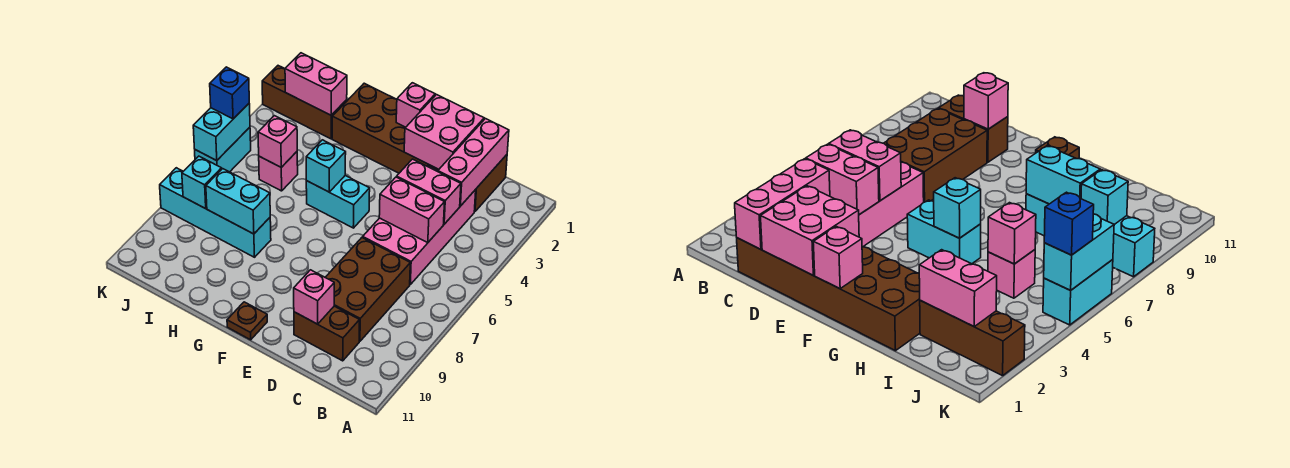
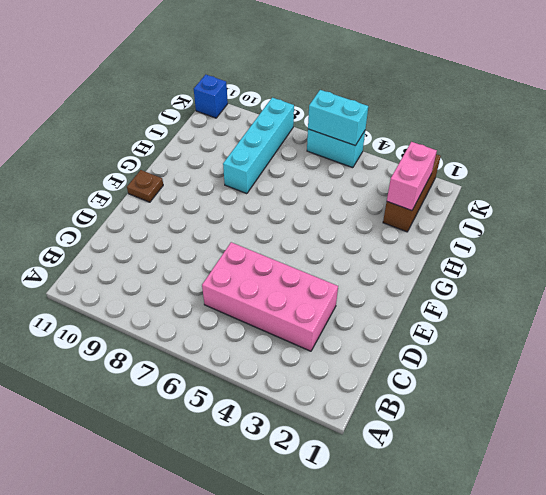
blue 1x1 brick [194,75,228,118] -> blue 1x1 brick moved to [210,67,249,119]
none -> brown 2x6 brick [332,83,507,212]
none -> brown 2x3 brick [325,238,410,341]
none -> brown 1x2 brick [294,306,360,361]

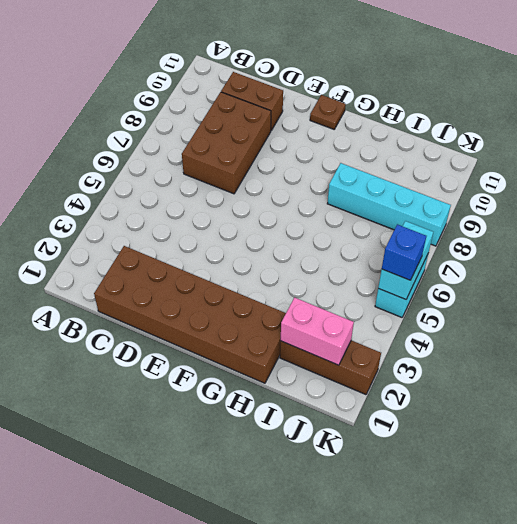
none -> pink 2x4 brick [363,166,476,284]
none -> cyan 1x2 brick [306,176,370,228]
none -> pink 1x1 brick [259,152,298,191]

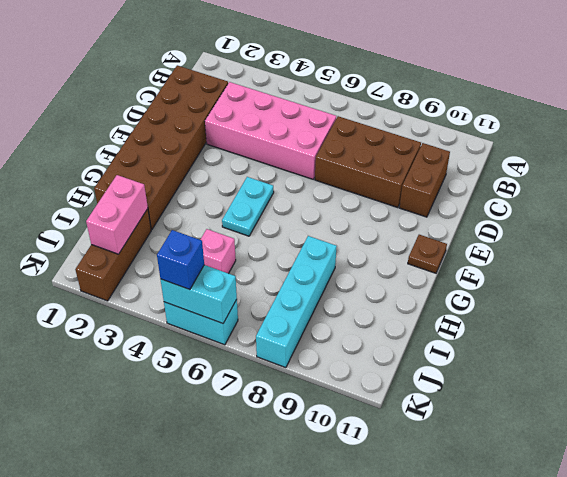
cyan 1x2 plate [222,177,274,236] -> cyan 1x2 brick [306,176,370,228]
none -> pink 1x3 brick [438,119,509,206]
none -> pink 1x2 brick [397,159,461,224]
none -> pink 1x2 brick [379,177,445,243]

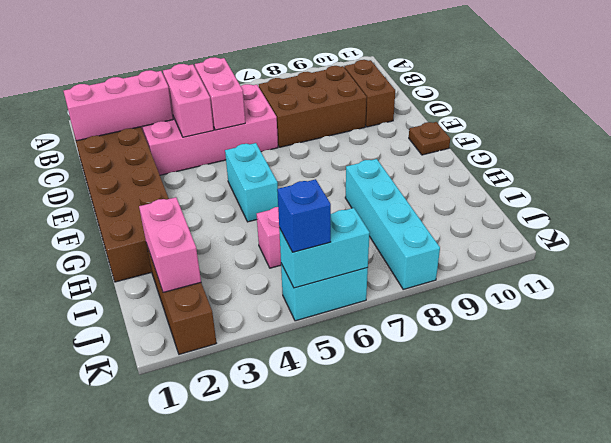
none -> pink 2x2 brick [404,95,484,169]
none -> pink 1x1 brick [294,270,334,324]
none -> pink 1x1 brick [396,83,435,127]

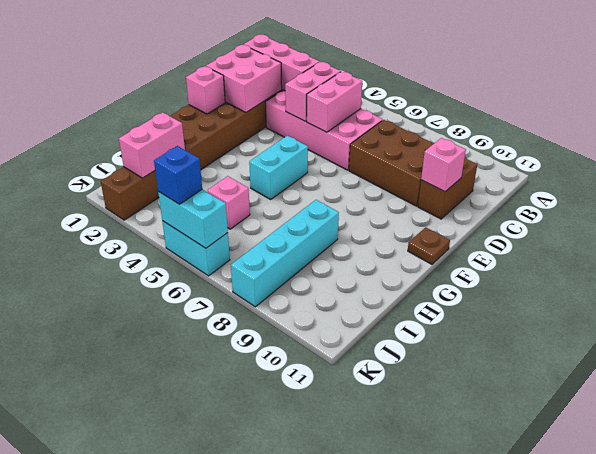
none -> cyan 1x1 brick [306,140,346,192]
none -> cyan 1x2 brick [206,169,270,234]
none -> pink 1x1 brick [258,116,297,167]

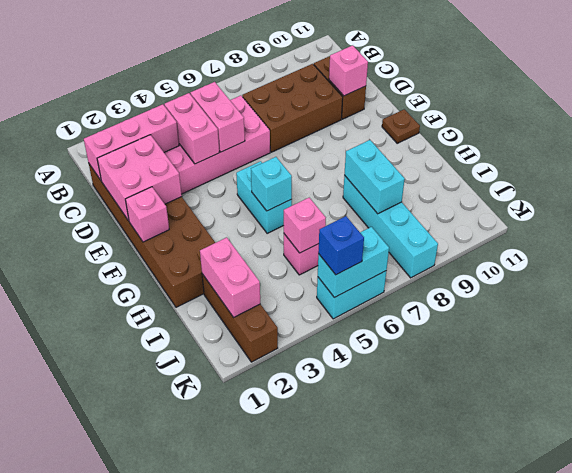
none -> cyan 1x1 brick [182,156,222,209]

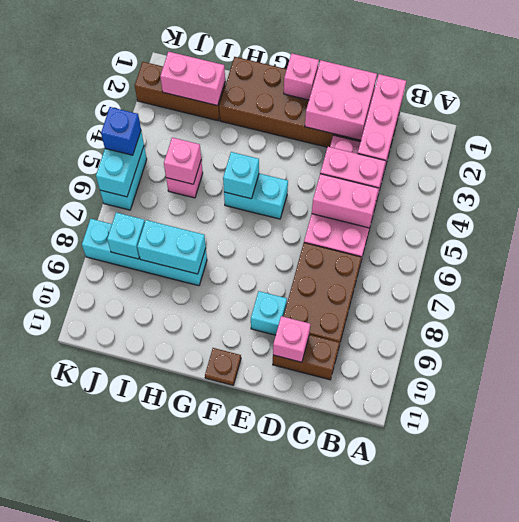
cyan 1x1 brick [251,291,287,335] -> none

